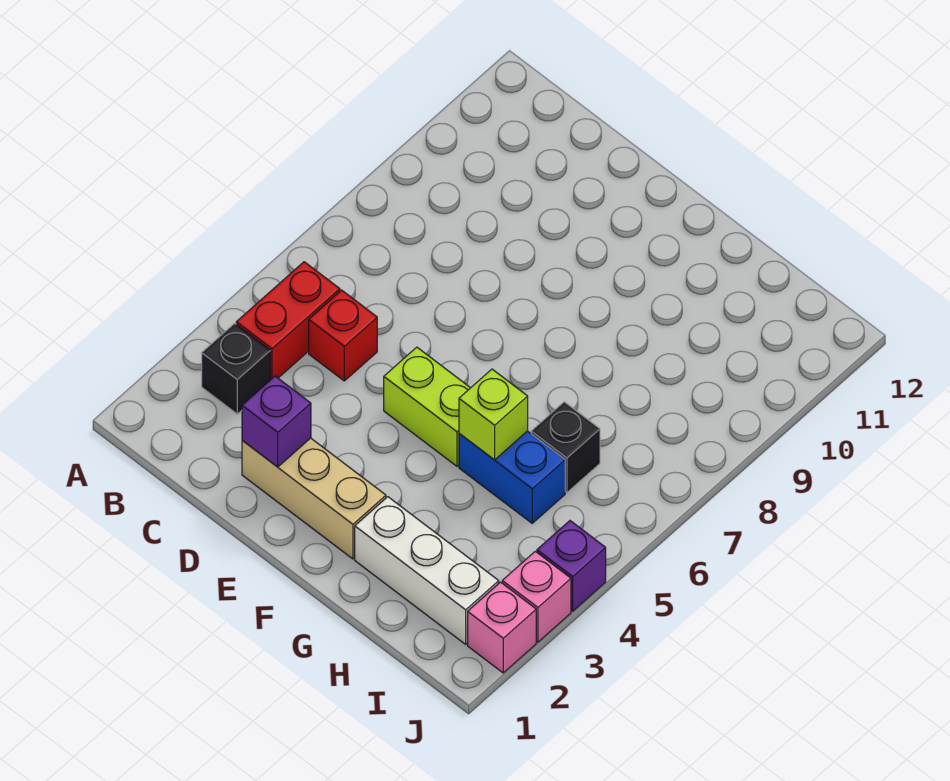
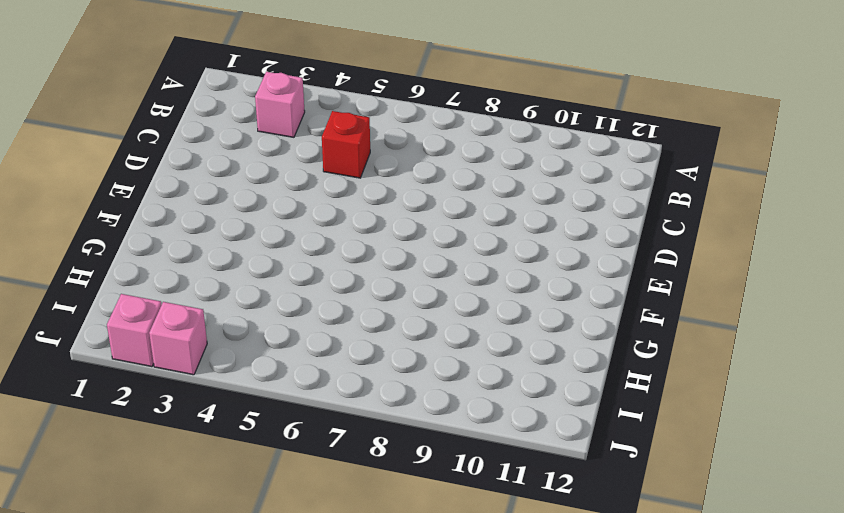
pink 1x1 brick [255,72,305,137] -> black 1x1 brick [202,323,270,414]
none -> red 1x2 brick [236,262,340,380]
none -> tan 1x3 brick [242,438,386,559]
none -> lime 1x2 brick [384,347,470,466]

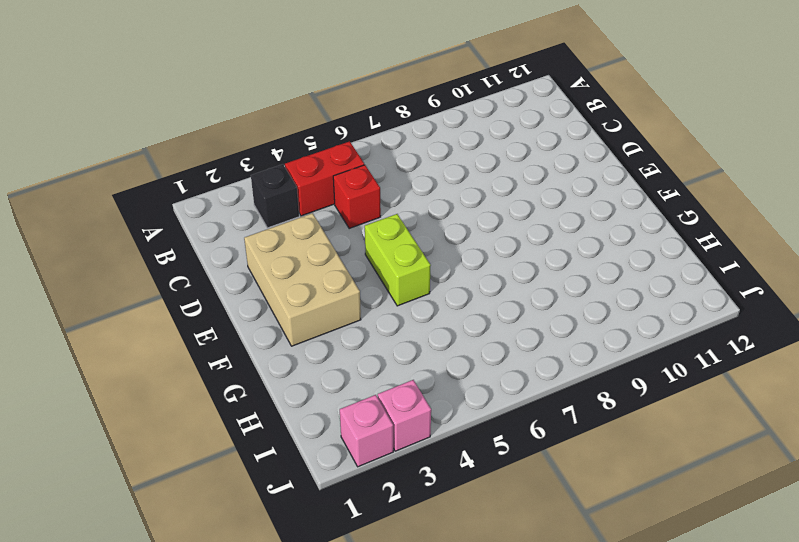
tan 2x3 brick [244,213,361,346] -> tan 1x3 brick [242,438,386,559]
none -> white 1x3 brick [355,497,499,644]
none -> blue 1x2 brick [459,431,565,523]
none -> black 1x1 brick [531,402,600,492]

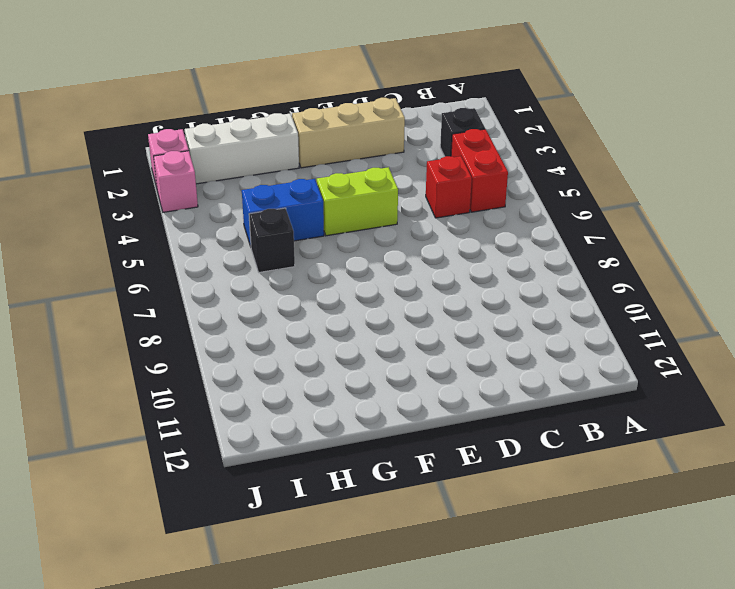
none -> purple 1x1 brick [537,521,606,611]
none -> purple 1x1 brick [242,376,311,467]
none -> lime 1x1 brick [459,369,528,460]

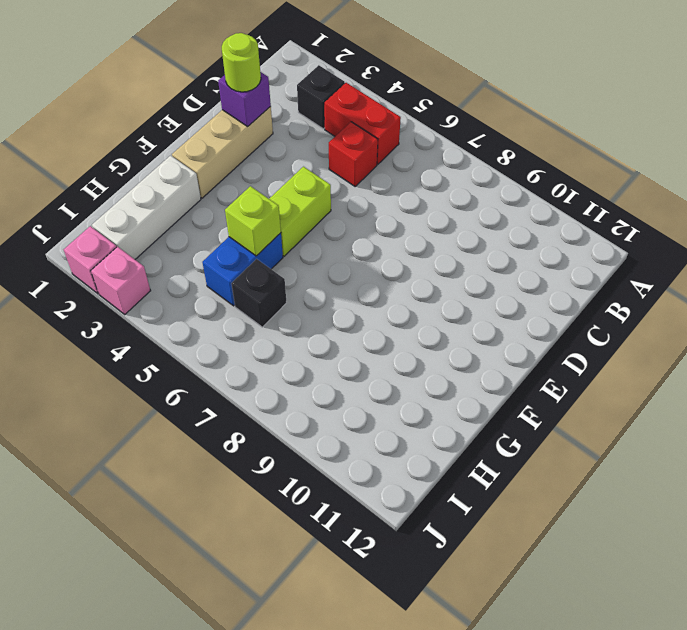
lime 1x1 round brick [222,33,261,92] -> none
none -> purple 1x1 brick [537,521,606,611]

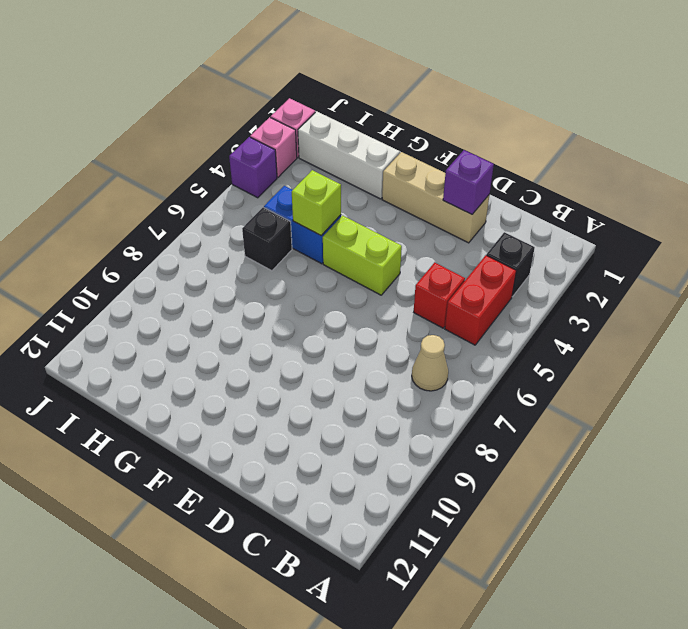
tan 1x1 cone [412,335,448,391] -> none

